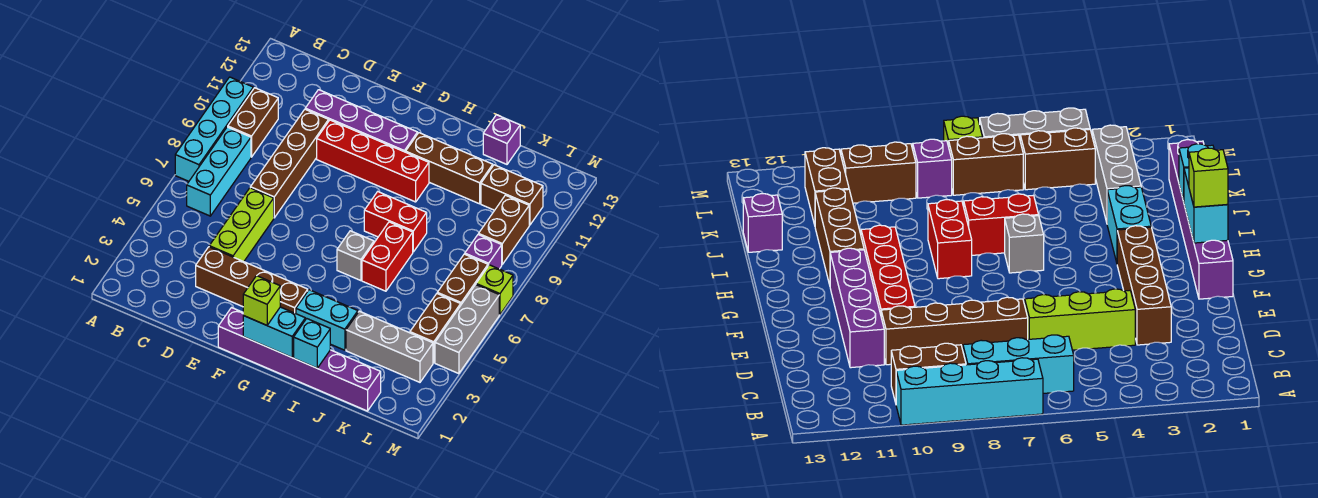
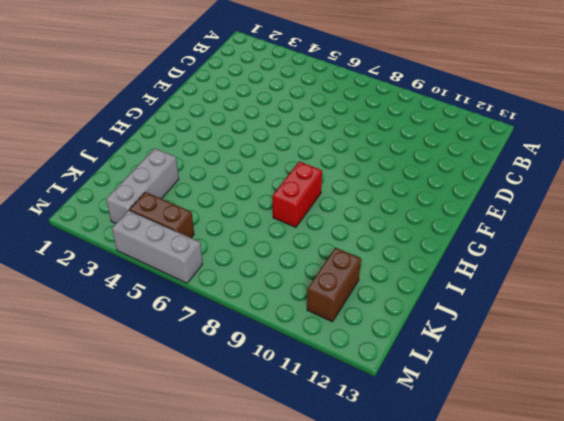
none -> cyan 1x4 brick [175,77,253,181]
none -> cyan 1x3 brick [187,127,251,216]
none -> brown 1x2 brick [228,88,278,157]

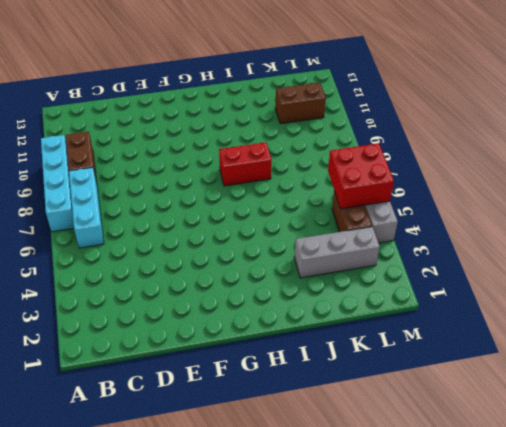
red 2x2 brick [328,143,394,209] -> none
none -> brown 1x4 brick [196,247,308,314]
none -> lime 1x3 brick [209,188,274,262]
none -> brown 1x4 brick [250,109,329,218]

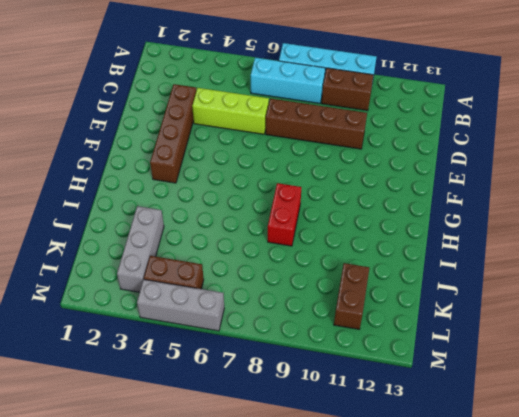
none -> purple 1x4 brick [305,90,418,152]
none -> red 1x4 brick [317,120,429,202]
none -> purple 1x6 brick [218,308,381,411]

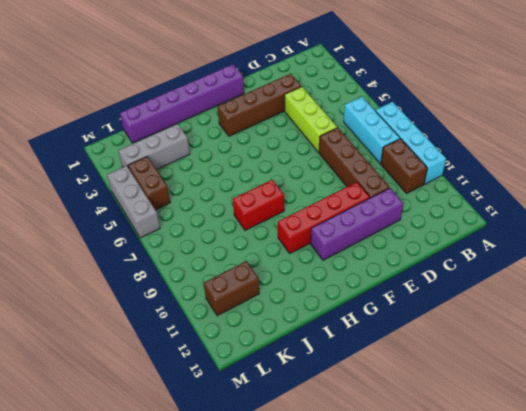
none -> cyan 1x2 brick [296,290,358,350]
none -> grey 1x1 brick [337,231,374,281]
none -> brown 1x3 brick [406,133,493,204]

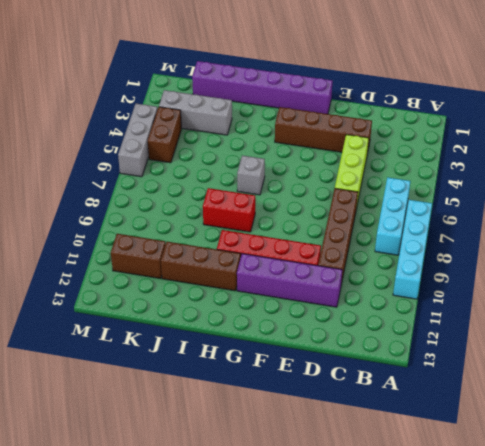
none -> brown 1x2 brick [228,88,278,157]
none -> cyan 1x2 brick [296,290,358,350]
none -> red 1x2 brick [362,222,413,291]

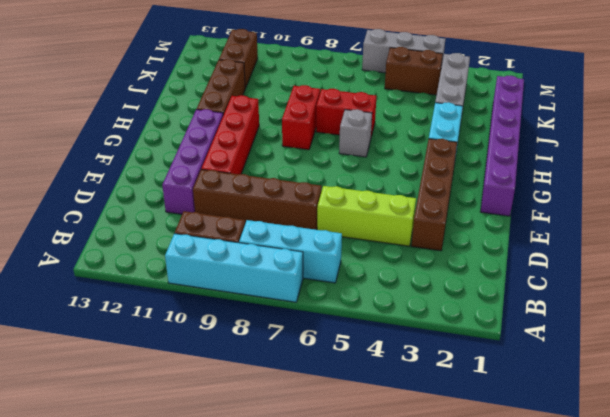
none -> purple 1x1 brick [483,115,520,164]
none -> brown 1x2 brick [437,254,488,304]
none -> purple 1x1 brick [465,235,502,269]

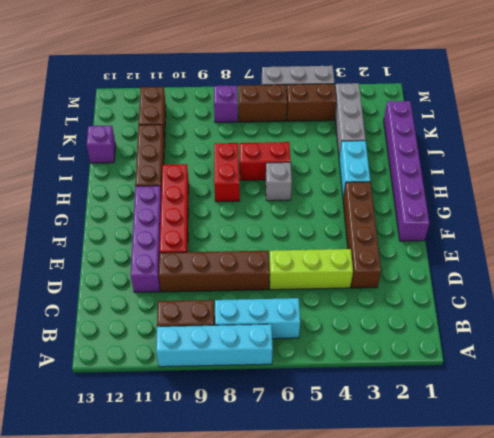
none -> brown 1x2 brick [479,195,529,264]
none -> lime 1x1 brick [476,265,513,315]
none -> cyan 1x2 brick [243,307,305,357]

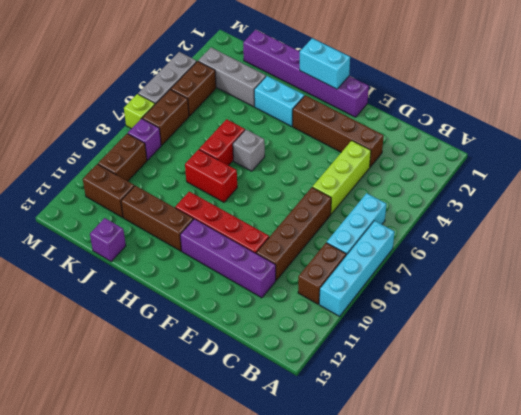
none -> cyan 1x1 brick [294,319,330,368]
none -> lime 1x1 brick [243,276,280,325]

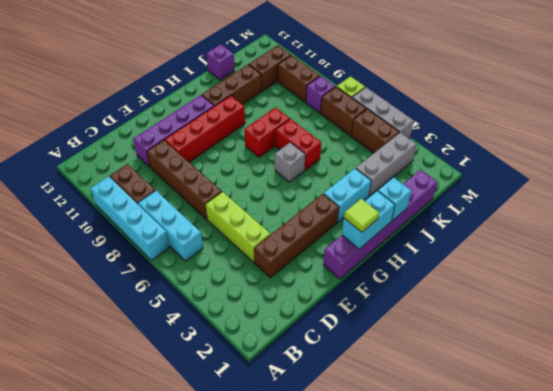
lime 1x1 tile [344,199,379,232] -> lime 1x1 brick [243,276,280,325]

